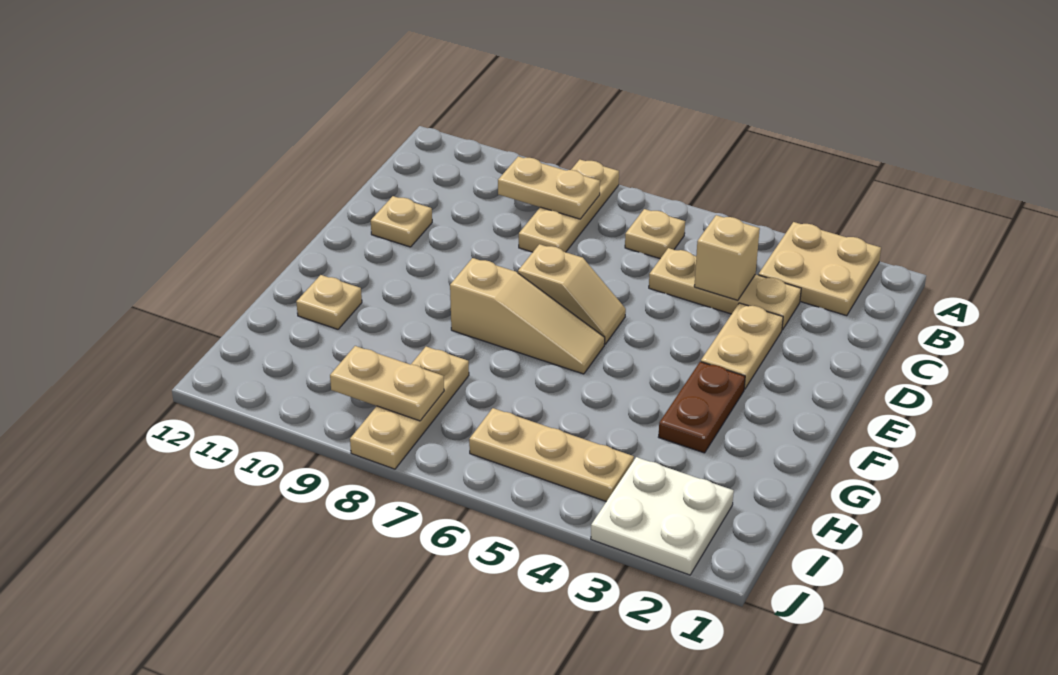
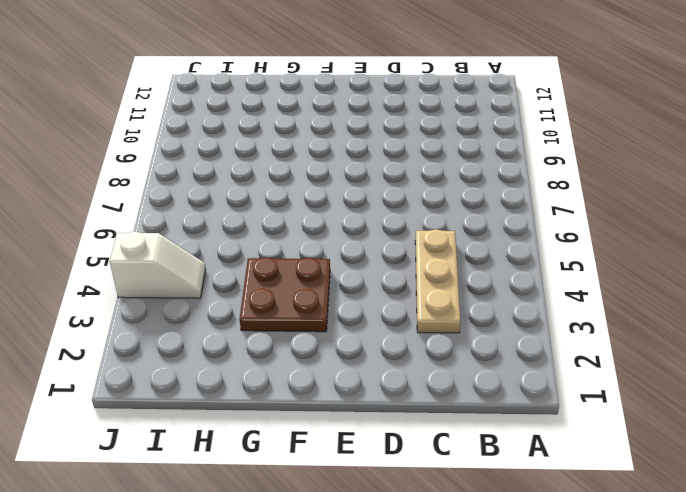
brown 2x2 plate [240,257,330,332] -> brown 1x2 plate [659,362,745,453]
white 1x2 slope [110,232,206,298] -> tan 1x3 plate [469,408,634,502]
none -> tan 2x2 plate [759,222,881,316]
none -> tan 1x3 plate [519,160,619,252]
none -> tan 1x1 plate [625,209,685,259]

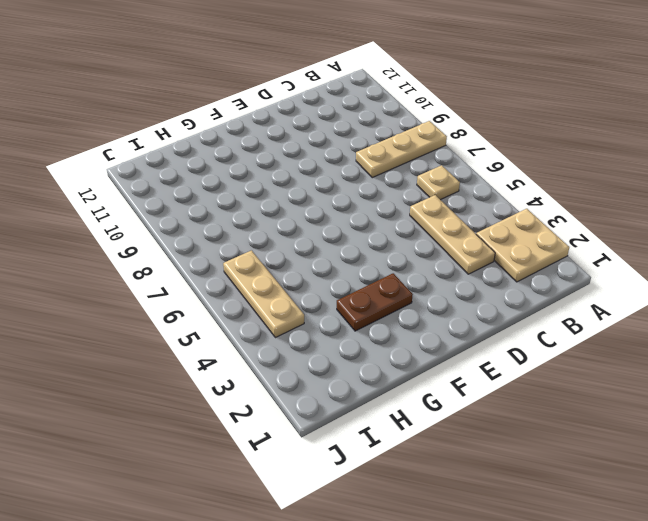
none -> tan 1x2 plate [701,303,783,389]
none -> tan 1x1 plate [371,196,432,247]
none -> tan 1x2 slope [518,244,626,344]

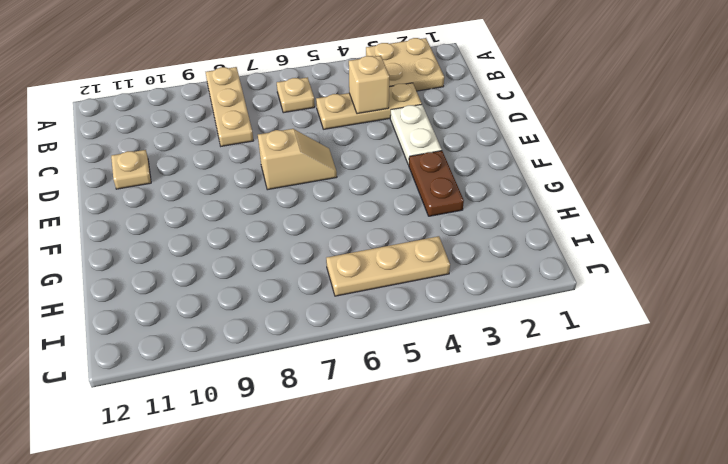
white 1x2 plate [390,104,442,165] -> tan 1x2 plate [701,303,783,389]
none -> tan 1x3 slope [450,258,605,374]
none -> tan 1x1 plate [296,275,362,329]
none -> tan 1x3 plate [350,347,469,469]

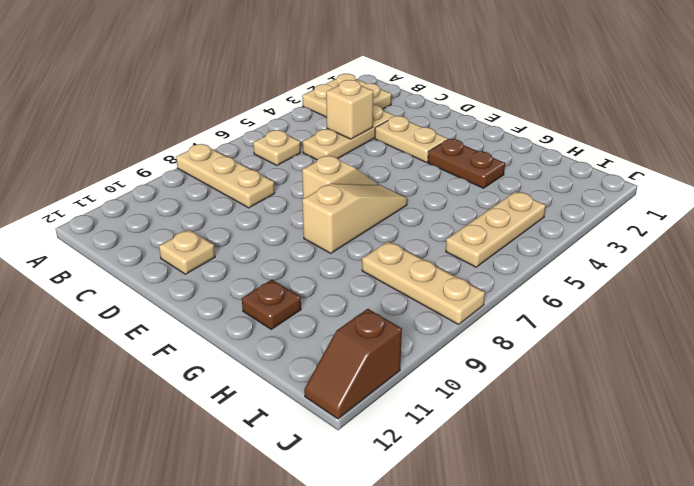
brown 1x1 plate [242,280,301,329] -> tan 1x1 plate [296,275,362,329]
brown 1x2 slope [304,309,402,419] -> none
none -> white 2x2 plate [591,457,734,575]
none -> tan 1x2 plate [498,156,600,219]
none -> tan 1x2 plate [330,346,444,421]

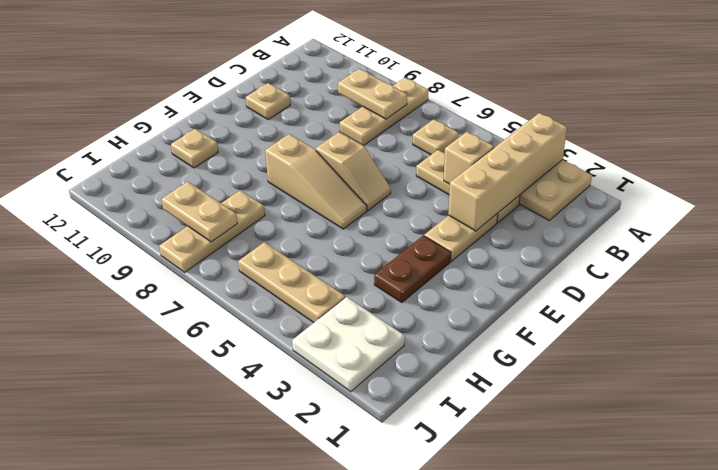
tan 1x4 brick [448,113,567,231] -> none

